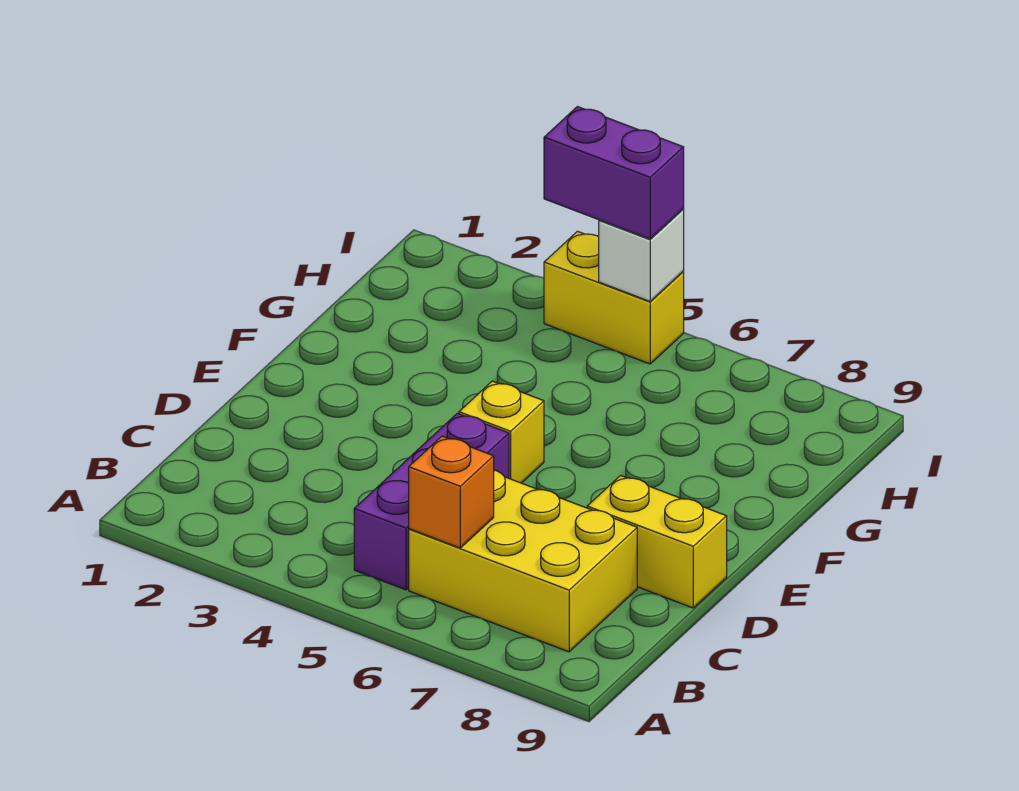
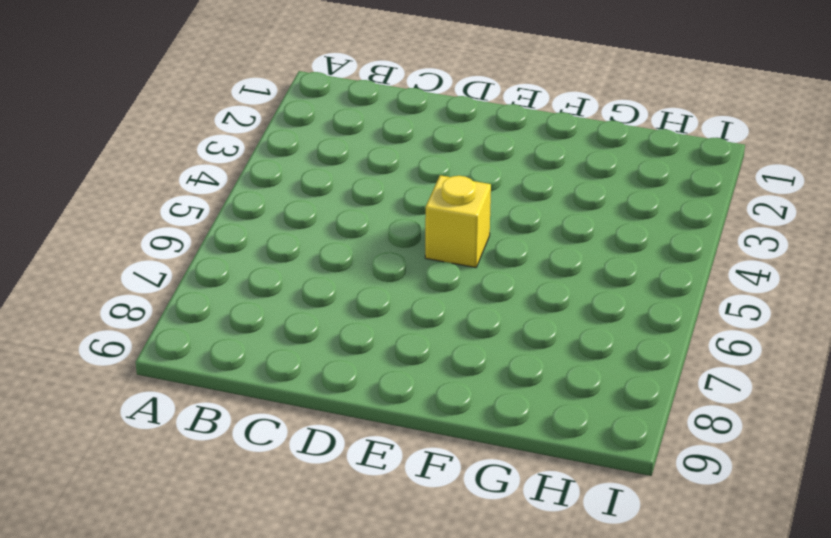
none -> purple 1x3 brick [354,413,509,590]
none -> yellow 2x3 brick [409,470,637,652]

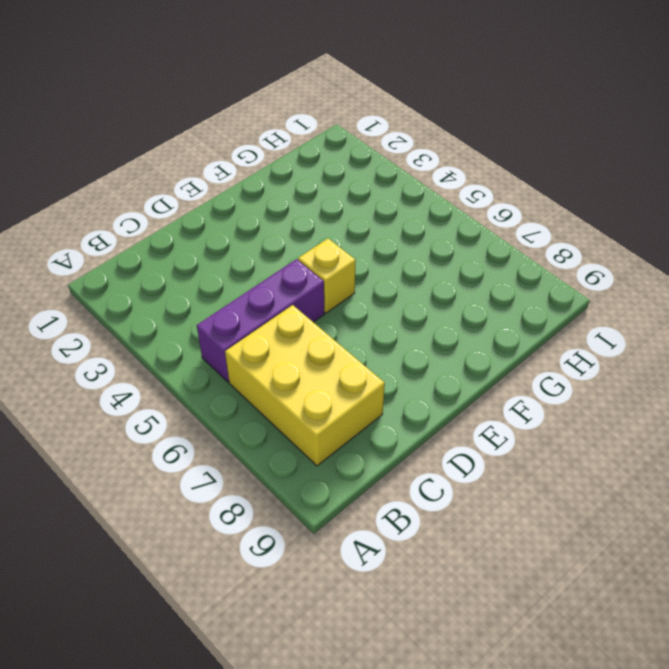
none -> yellow 1x2 brick [587,475,727,608]
none -> yellow 1x2 brick [544,231,684,364]

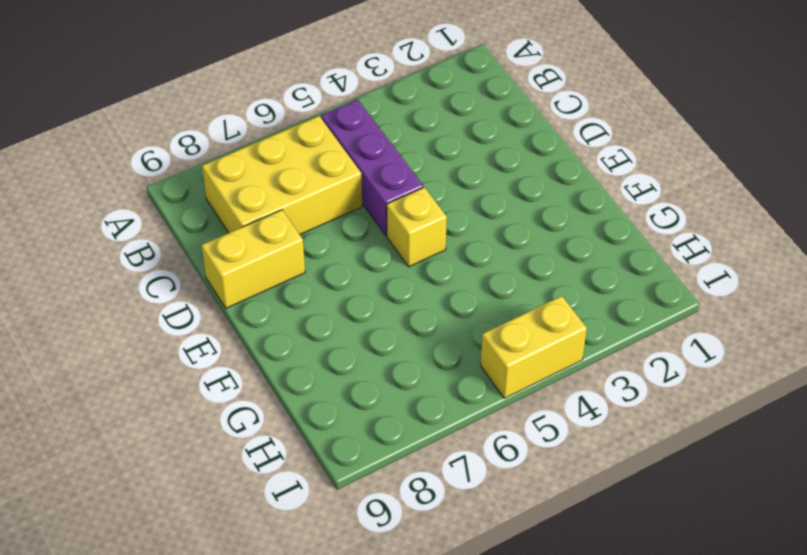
none -> orange 1x1 brick [409,436,494,548]
none -> white 1x1 brick [599,210,684,301]

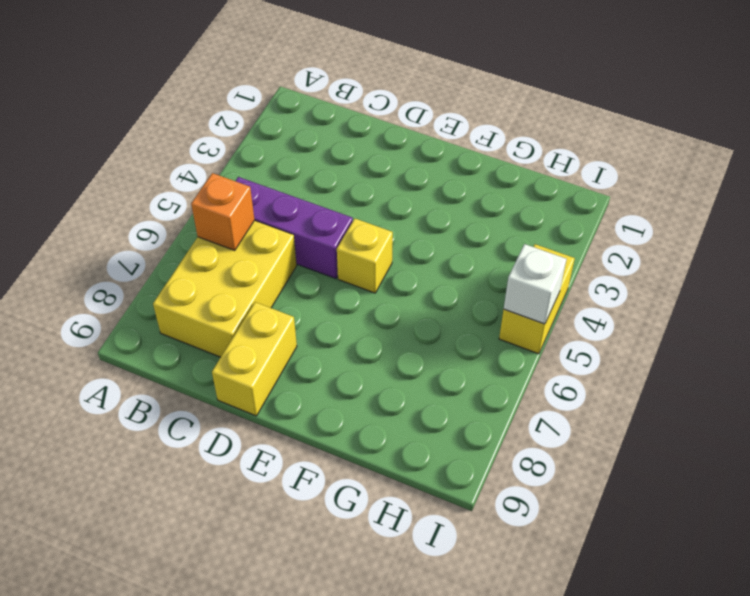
none -> purple 1x2 brick [544,107,684,239]

